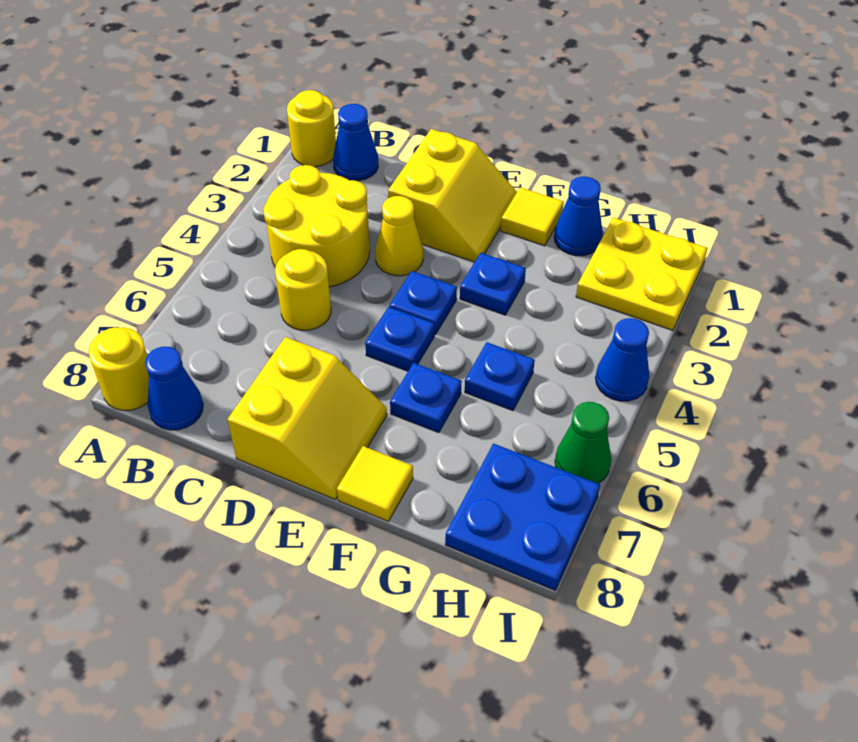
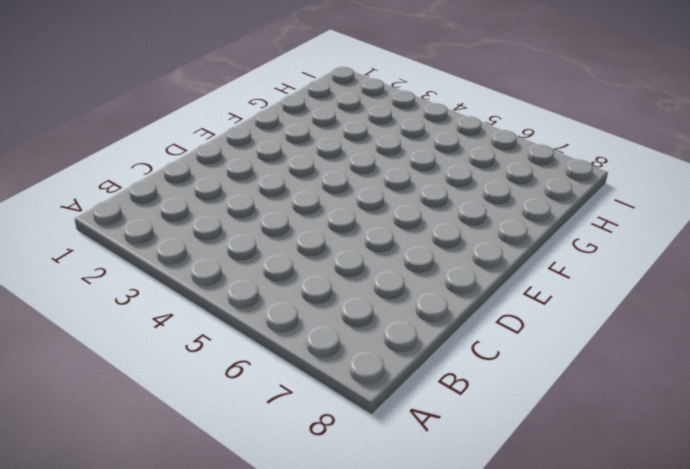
none -> yellow 1x1 round brick [287,90,336,167]
none -> yellow 1x1 round brick [89,327,149,410]
none -> blue 1x1 cone [333,104,378,181]

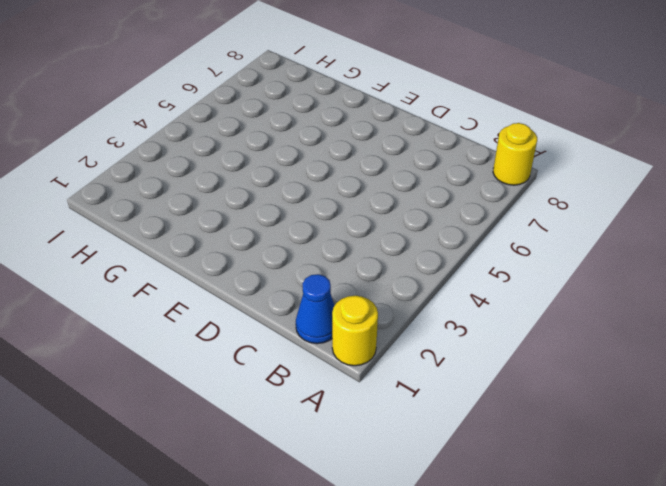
none -> yellow 2x2 round brick [264,165,370,287]
none -> blue 1x1 cone [145,347,203,430]
none -> yellow 1x1 round brick [275,249,331,330]

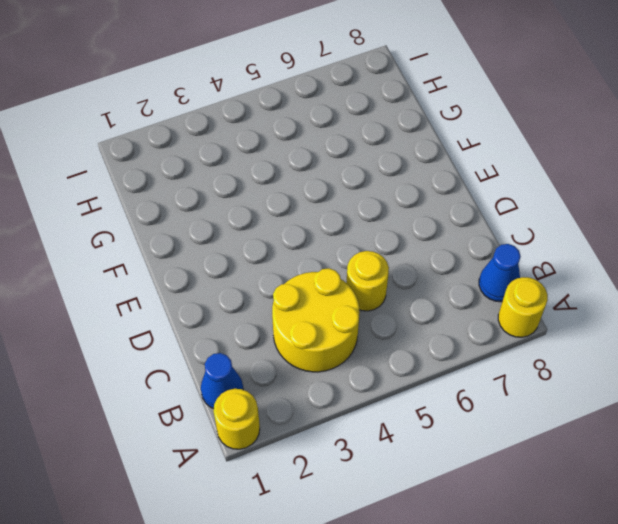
none -> yellow 2x2 slope [388,129,517,262]
none -> yellow 1x1 cone [375,196,423,276]
none -> yellow 2x2 slope [227,337,387,500]

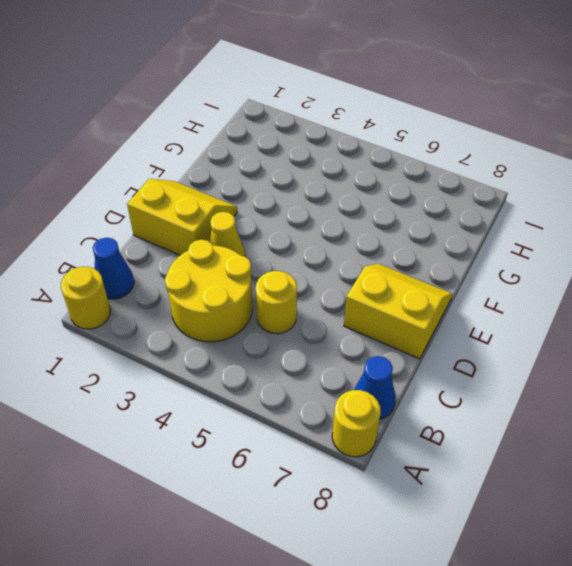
none -> blue 1x1 plate [390,271,457,335]
none -> blue 1x1 plate [365,307,435,371]
none -> yellow 1x1 tile [501,187,564,246]

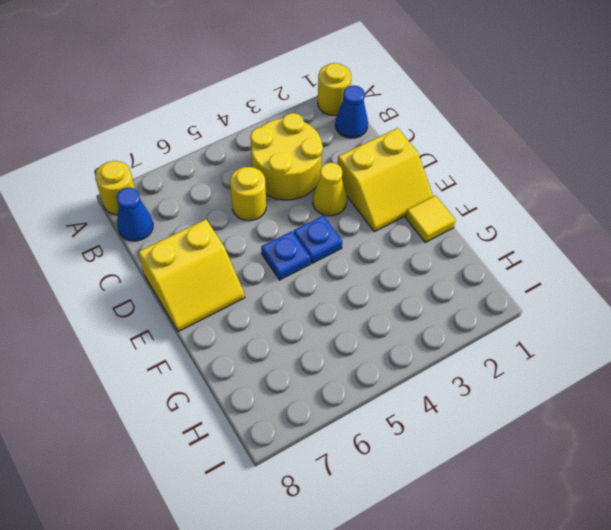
none -> blue 1x1 plate [460,253,526,315]
none -> blue 1x1 plate [390,363,462,433]
none -> yellow 1x1 tile [337,446,413,521]

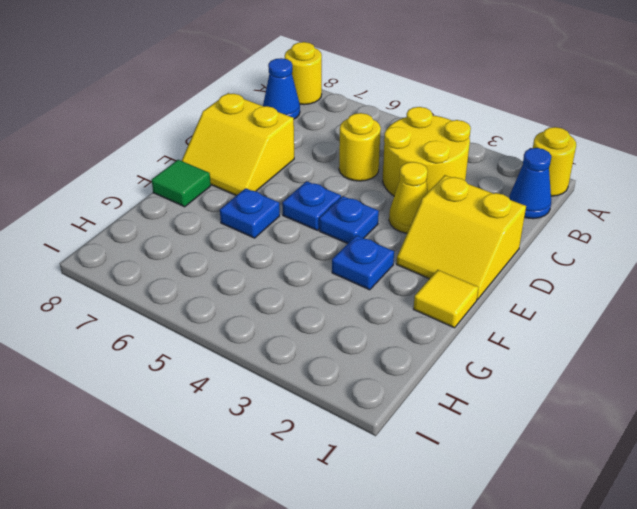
green 1x1 tile [152,160,211,207] -> yellow 1x1 tile [337,446,413,521]
none -> blue 1x1 cone [554,177,603,256]
none -> blue 1x1 plate [465,342,535,411]
none -> yellow 2x2 plate [576,217,708,330]

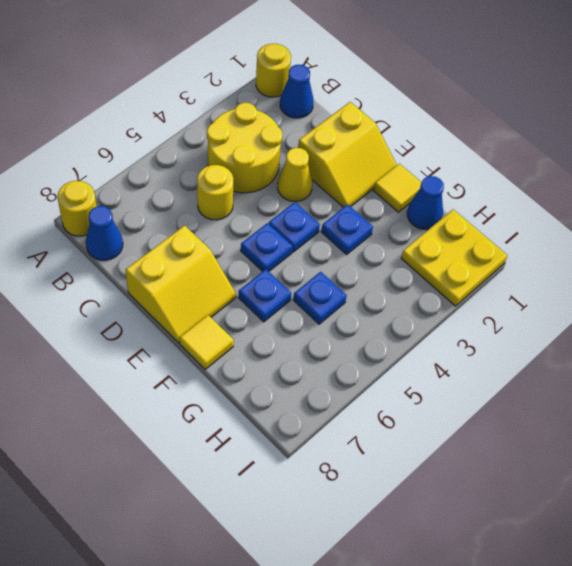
none -> blue 2x2 plate [445,444,600,590]
none -> blue 1x1 cone [595,318,649,401]
none -> green 1x1 cone [555,402,611,483]

